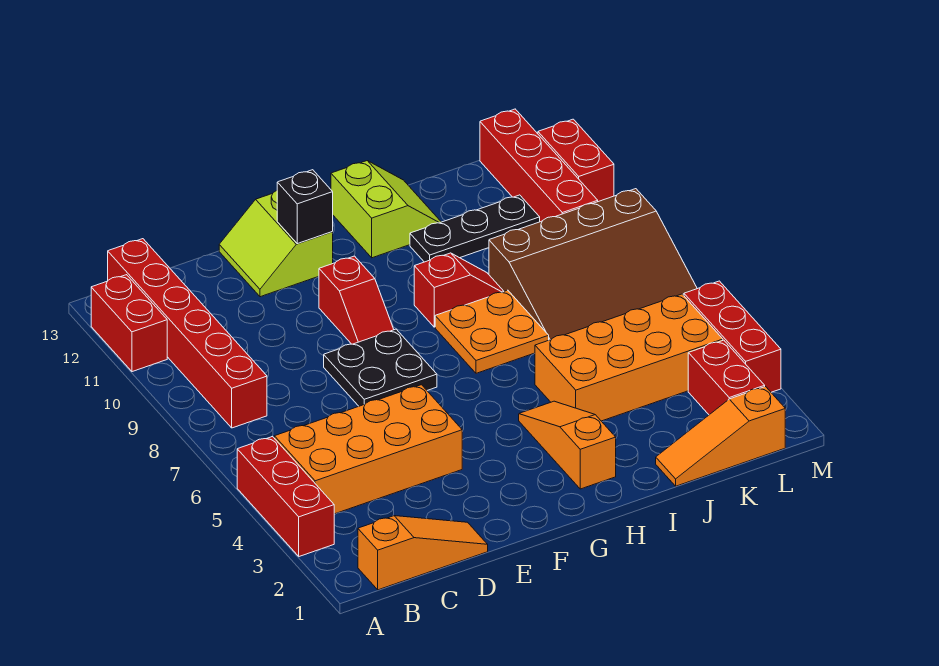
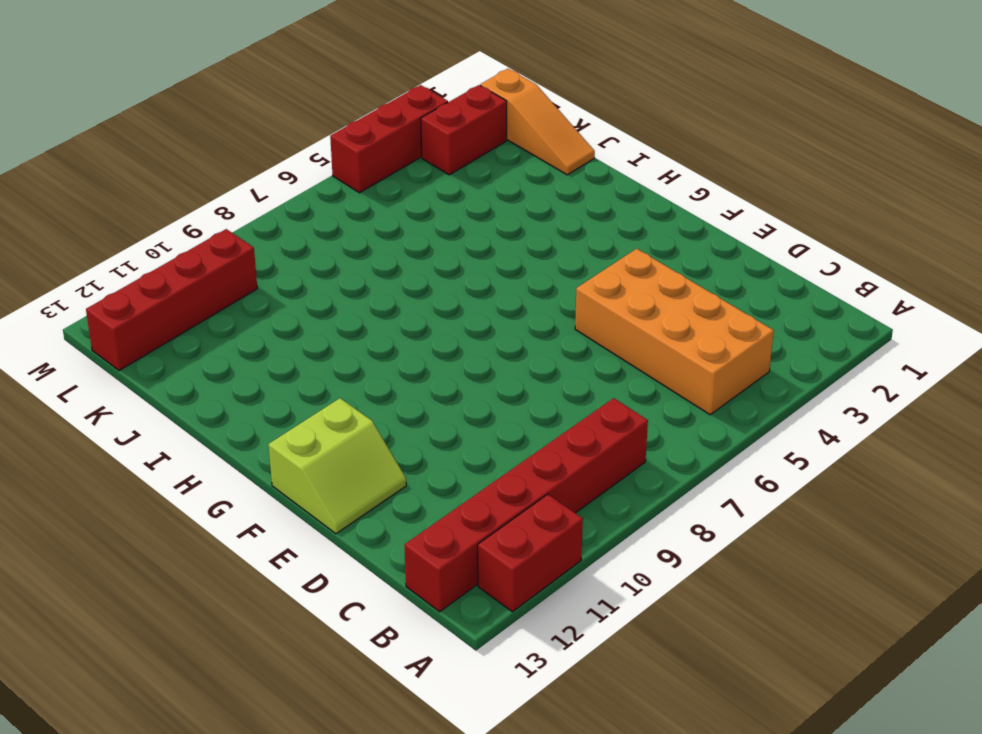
none -> red 1x3 brick [237,436,334,556]
none -> orange 1x3 slope [358,516,488,590]
none -> black 2x2 plate [324,329,437,406]

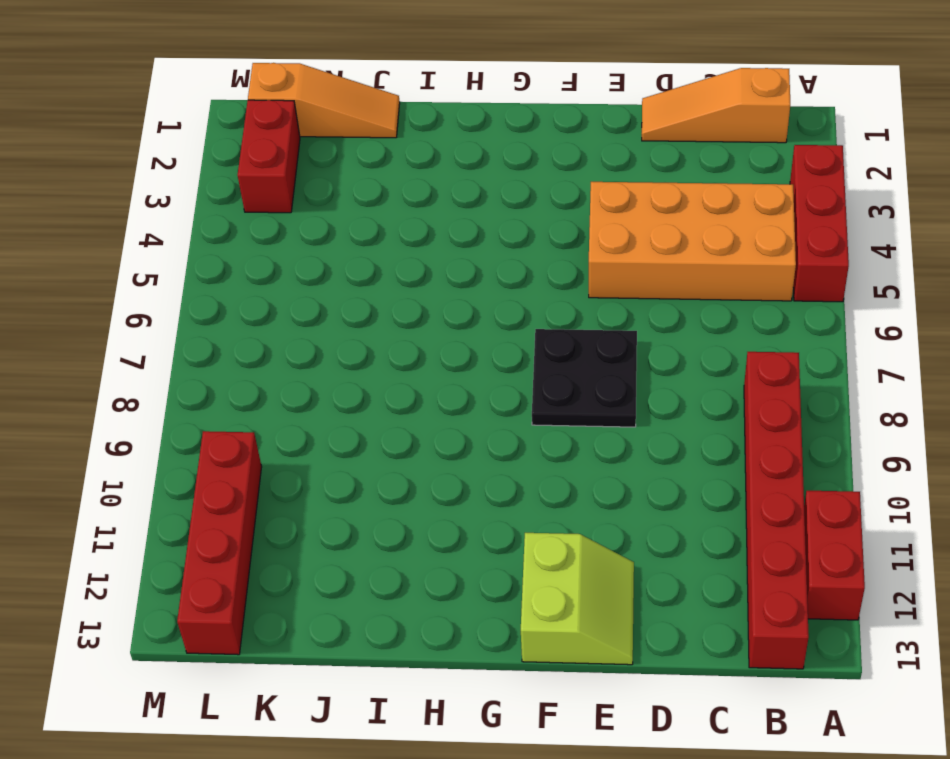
none -> red 1x2 slope [319,256,394,344]
none -> orange 1x3 slope [519,401,616,489]
none -> orange 2x2 plate [435,290,549,373]

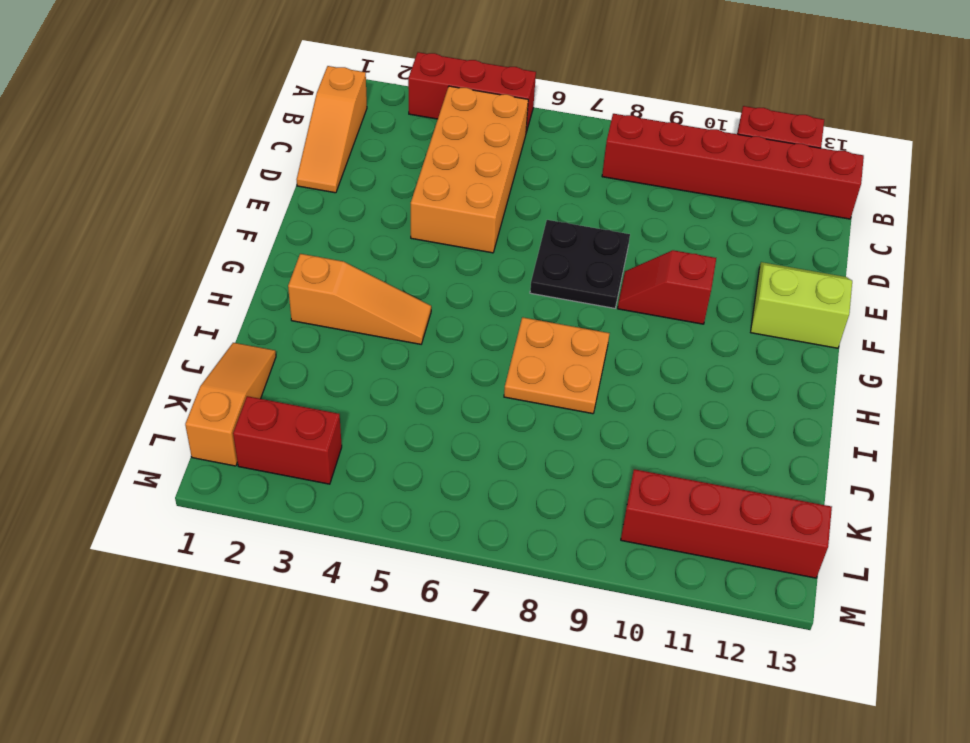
none -> red 1x2 slope [414,253,504,327]
none -> lime 2x2 slope [331,161,441,258]
none -> orange 2x4 brick [535,294,723,421]

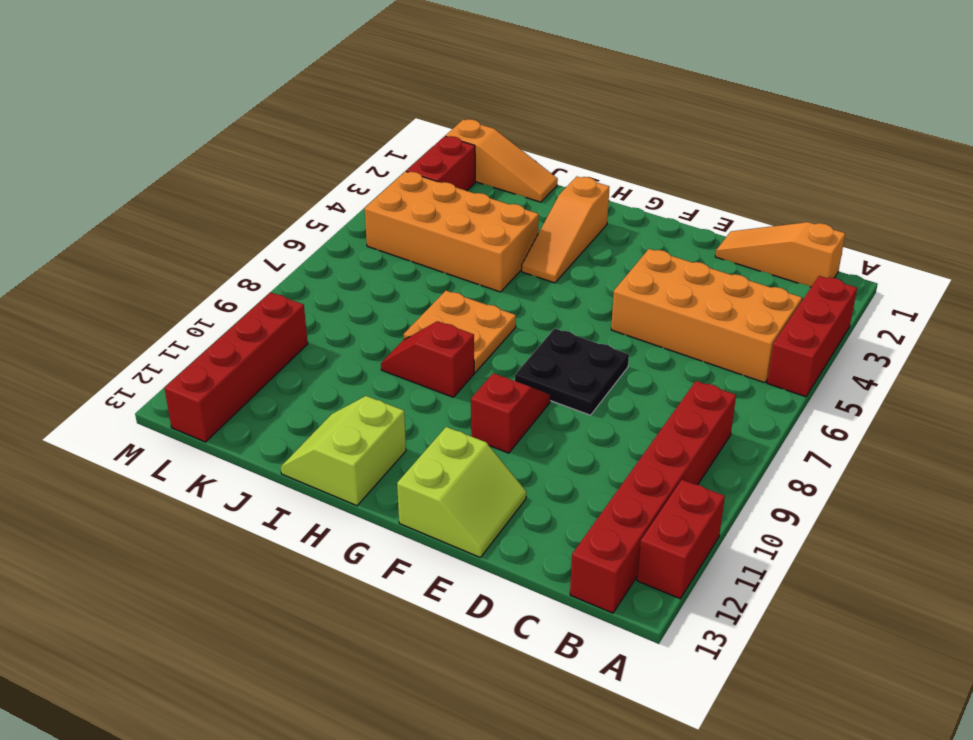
none -> black 1x3 plate [410,195,540,262]
none -> brown 3x4 slope [489,189,697,340]
none -> red 1x3 brick [684,281,781,392]

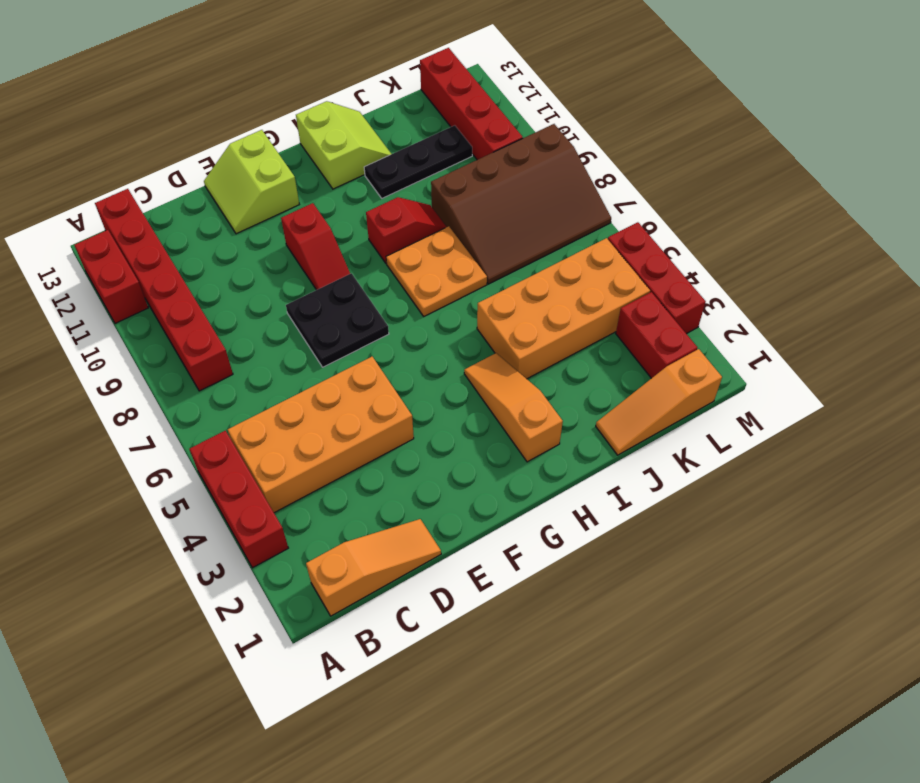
none -> red 1x2 brick [538,119,614,202]
none -> black 1x1 brick [277,170,333,244]

